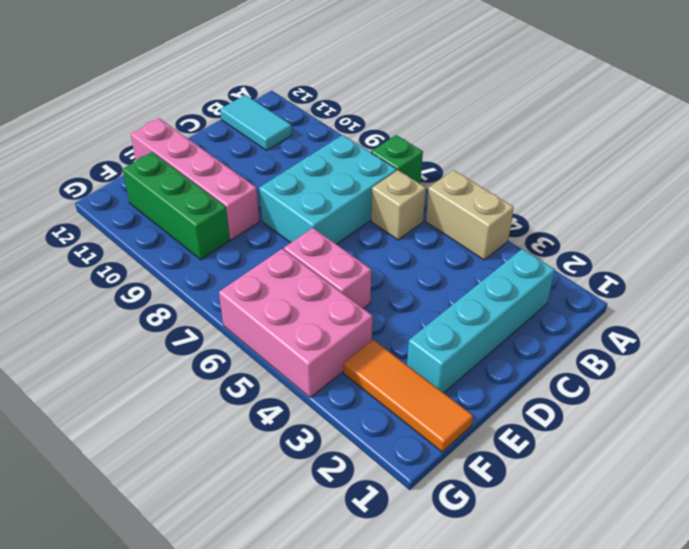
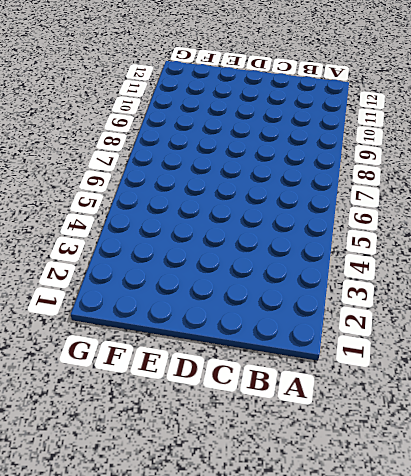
none -> tan 1x2 brick [426,170,514,260]
none -> green 1x1 brick [371,135,423,184]

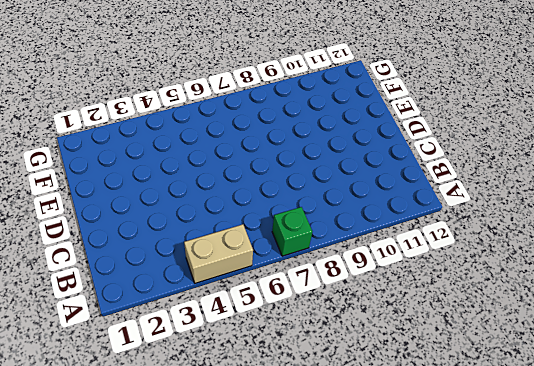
none -> cyan 1x4 brick [407,249,555,393]
none -> tan 1x1 brick [371,170,426,240]

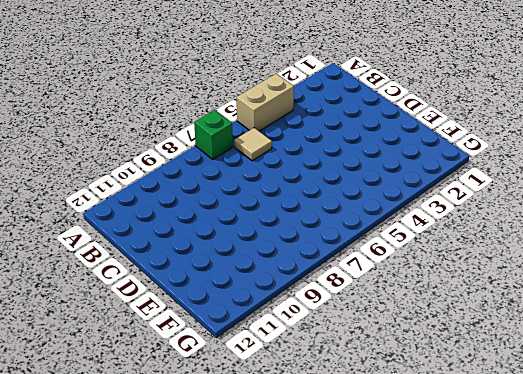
tan 1x1 tile [234,128,272,161] -> tan 1x1 brick [371,170,426,240]
none -> cyan 1x4 brick [407,249,555,393]
none -> cyan 2x3 brick [259,135,397,244]

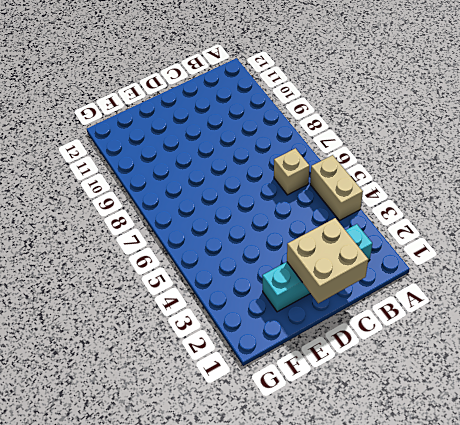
tan 2x2 brick [287,218,368,303] -> none
none -> green 1x1 brick [371,135,423,184]
none -> cyan 2x3 brick [259,135,397,244]

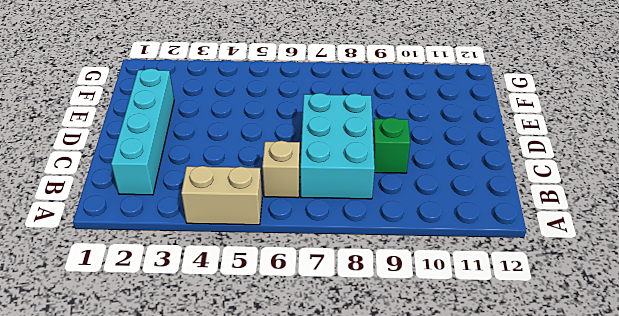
green 1x1 brick [373,118,410,173] -> green 1x1 brick moved to [371,135,423,184]
none -> cyan 1x2 tile [220,95,292,150]
none -> pink 1x2 brick [284,228,371,309]

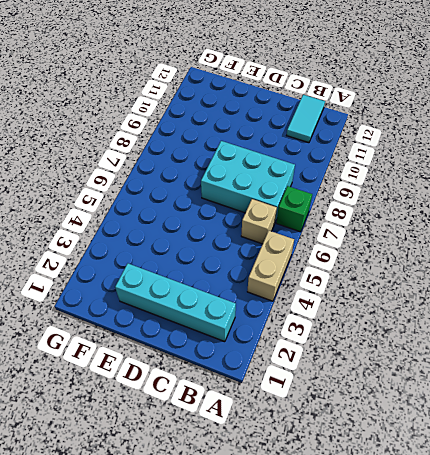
none -> pink 1x2 brick [284,228,371,309]
none -> pink 1x4 brick [131,118,259,240]

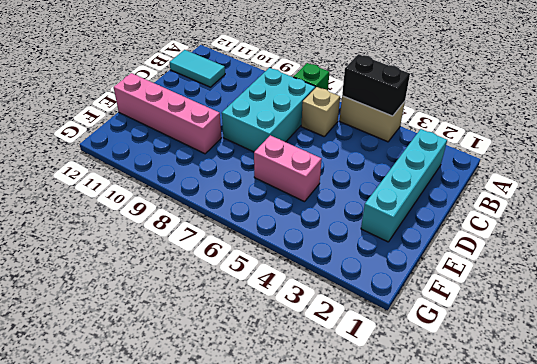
black 1x2 brick [342,54,410,116] -> none
none -> orange 1x3 tile [344,340,473,452]
none -> pink 2x3 brick [219,249,372,397]

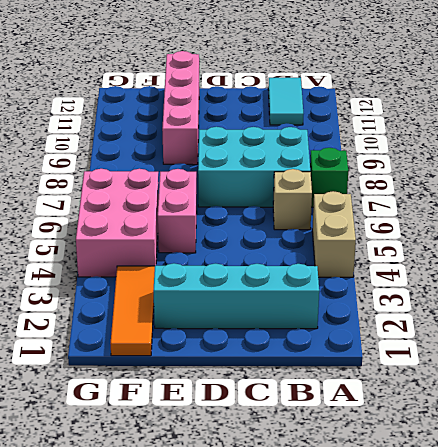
none -> green 1x3 brick [123,152,230,260]

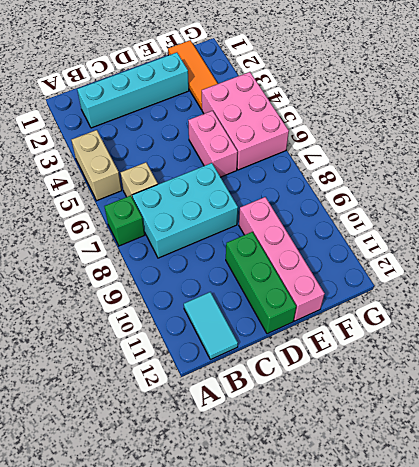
green 1x3 brick [226,232,296,334] -> green 1x3 brick moved to [123,152,230,260]

